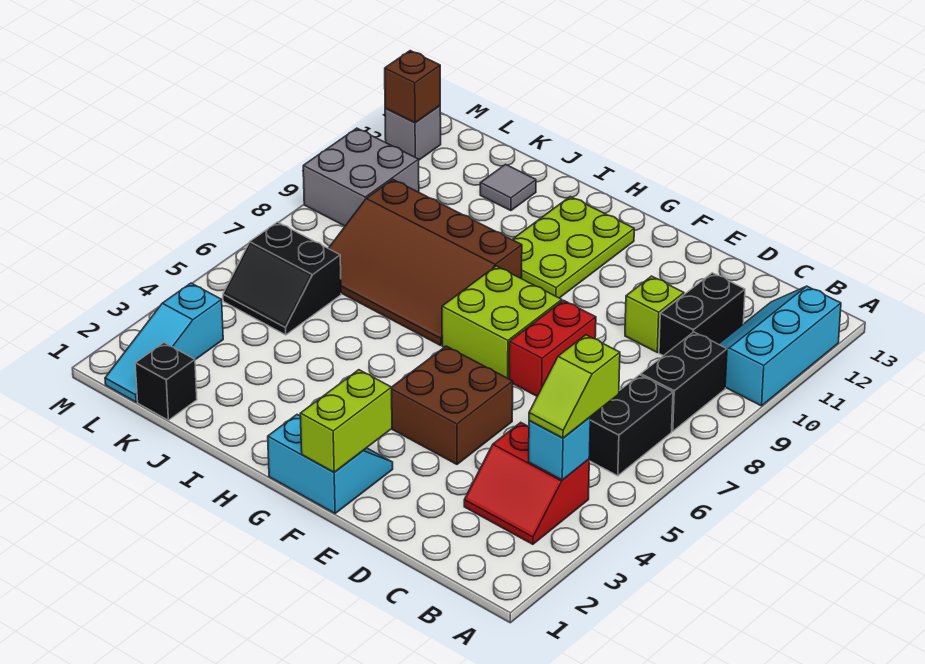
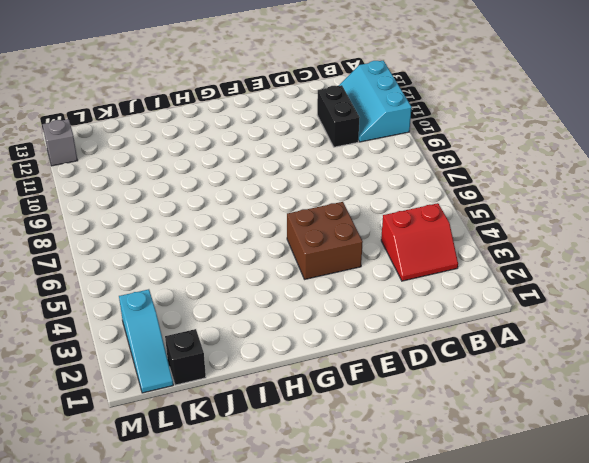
none -> black 1x2 brick [589,375,673,476]
none -> black 1x2 brick [641,332,727,431]
none -> lime 1x1 brick [625,276,684,352]

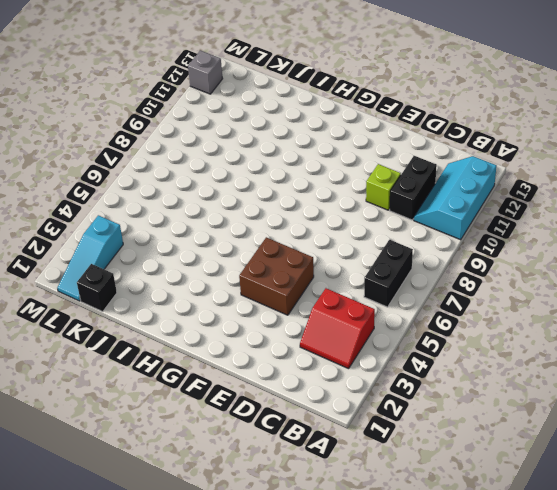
none -> black 1x2 brick [641,332,727,431]
none -> red 1x2 brick [509,300,596,396]
none -> cyan 2x2 slope [268,415,393,514]

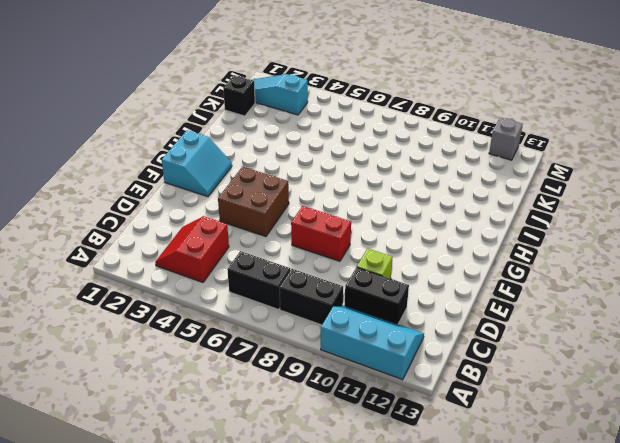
none -> lime 2x2 brick [442,266,562,379]
none -> lime 2x3 plate [512,197,634,298]
none -> brown 3x4 slope [328,180,522,345]

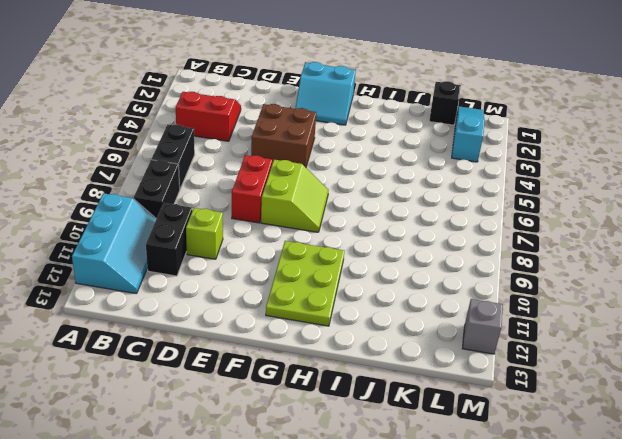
lime 2x2 slope [261,160,329,232] -> lime 2x2 brick [442,266,562,379]
none -> brown 3x4 slope [328,180,522,345]
none -> grey 1x1 tile [480,164,536,211]
none -> black 2x2 slope [223,222,341,335]

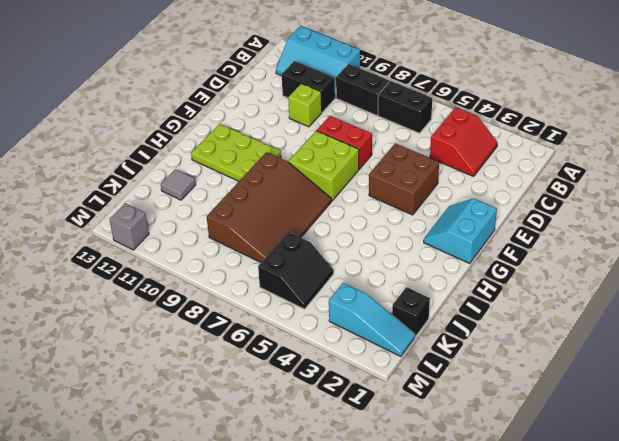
none -> grey 2x2 brick [303,128,419,226]
none -> cyan 1x1 brick [529,417,590,480]
none -> lime 1x2 brick [300,370,392,472]

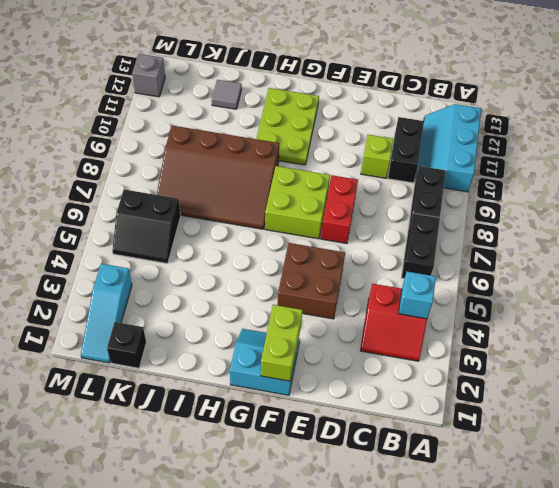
none -> grey 2x2 brick [303,128,419,226]
none -> brown 1x1 brick [385,51,440,123]
none -> lime 1x2 slope [529,335,620,438]

